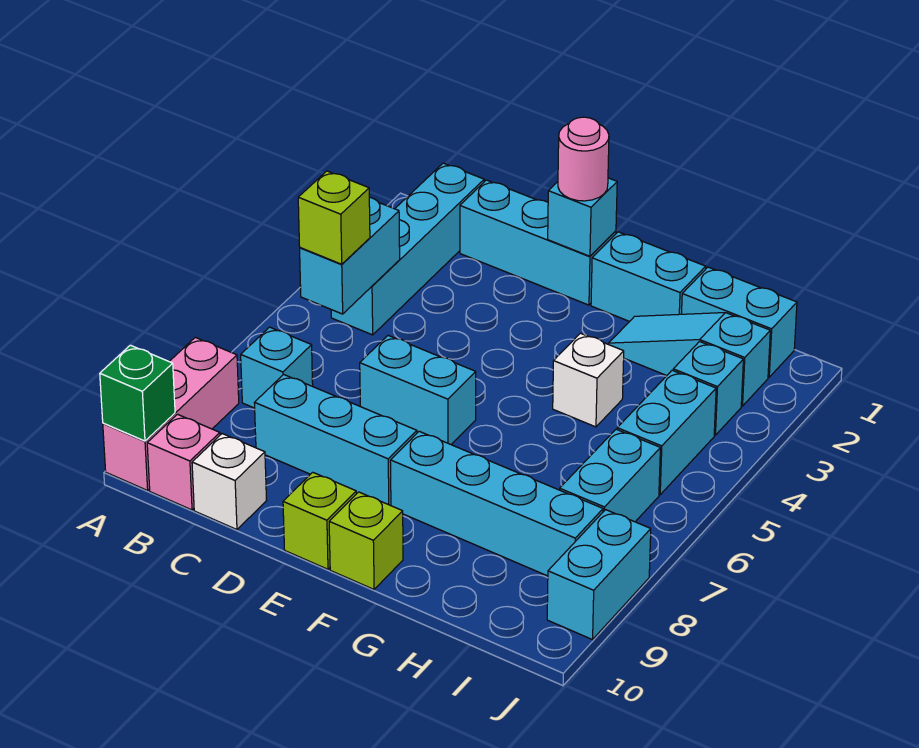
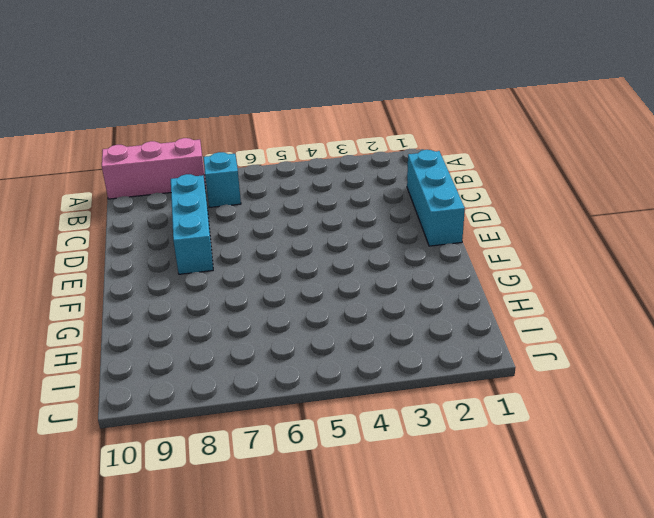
none -> cyan 1x4 brick [331,163,484,335]
none -> pink 1x1 brick [147,414,220,510]
none -> white 1x1 brick [192,434,267,530]

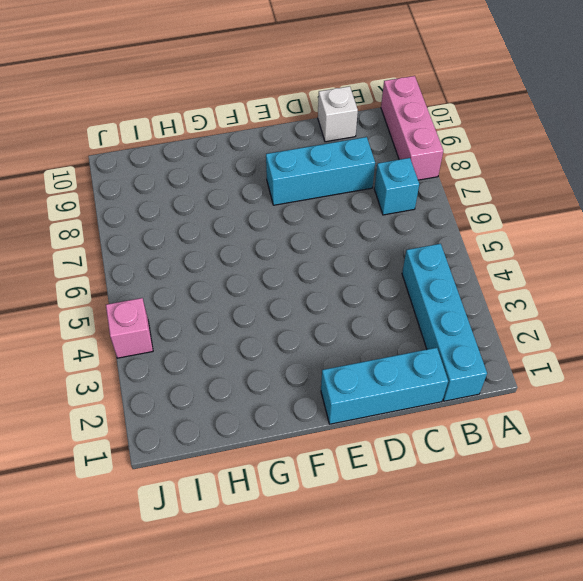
pink 1x1 brick [106,298,153,358] -> pink 1x1 brick moved to [147,414,220,510]
none -> cyan 1x2 brick [360,336,476,445]
none -> lime 1x1 brick [283,472,356,569]
none -> cyan 1x2 brick [591,232,706,322]

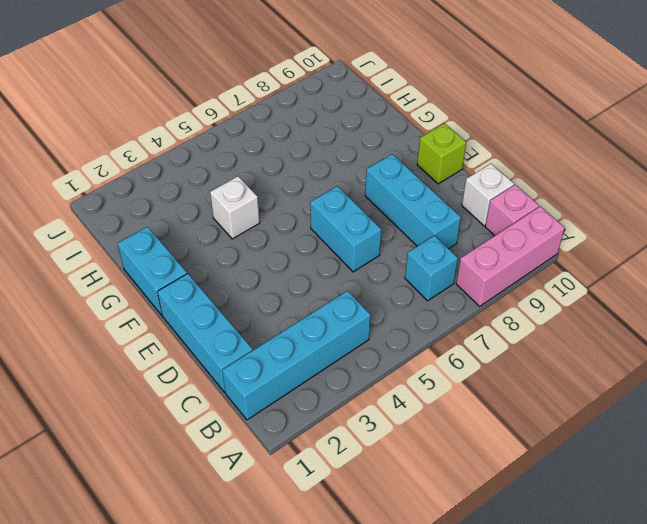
none -> cyan 1x4 brick [390,431,603,576]
none -> lime 1x1 brick [329,492,403,589]
none -> cyan 1x3 slope [609,313,770,406]

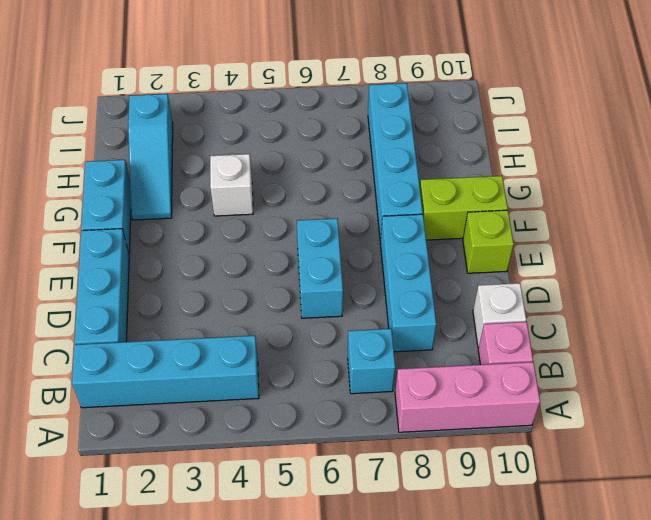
lime 1x2 brick [420,176,508,240] -> lime 1x1 brick [329,492,403,589]
none -> cyan 1x2 brick [682,267,797,377]
none -> cyan 1x1 brick [673,342,743,435]
none -> cyan 1x2 brick [617,370,716,495]

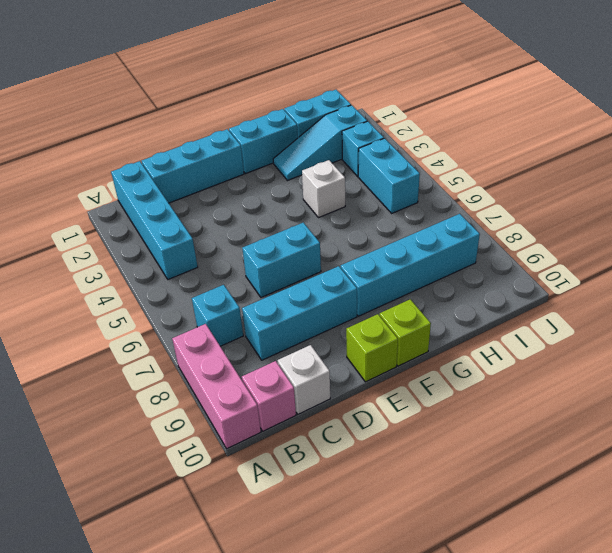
none -> cyan 1x2 brick [560,429,660,522]
none -> cyan 1x2 brick [547,510,651,640]
none -> green 1x1 brick [100,345,175,441]

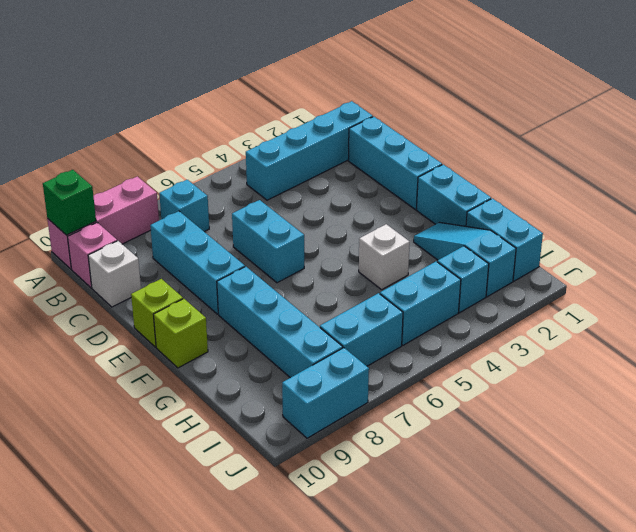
none -> cyan 1x2 brick [300,197,400,314]
none -> cyan 1x1 brick [548,178,617,256]
none -> lime 1x1 brick [298,171,370,264]

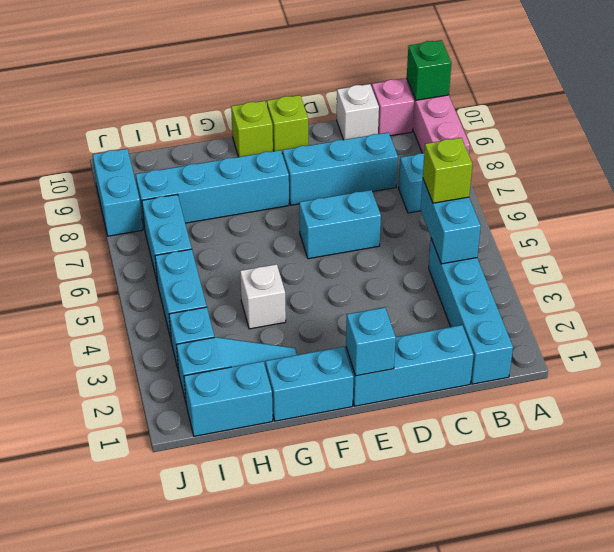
none -> pink 1x1 round brick [558,117,609,201]

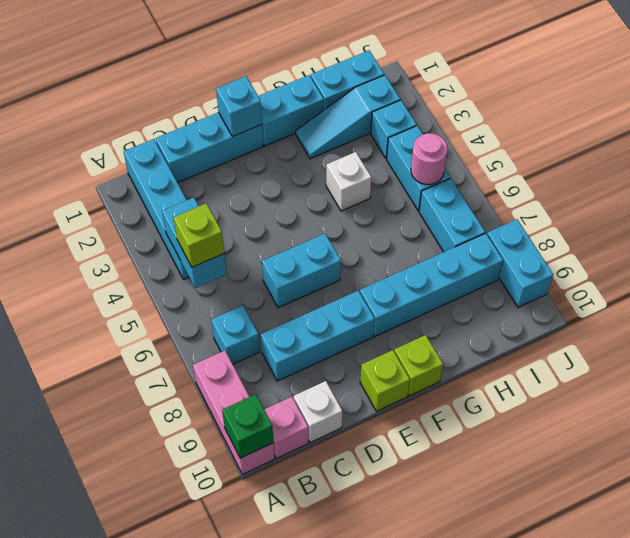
pink 1x1 round brick [411,133,447,185] -> pink 1x1 round brick moved to [558,117,609,201]

